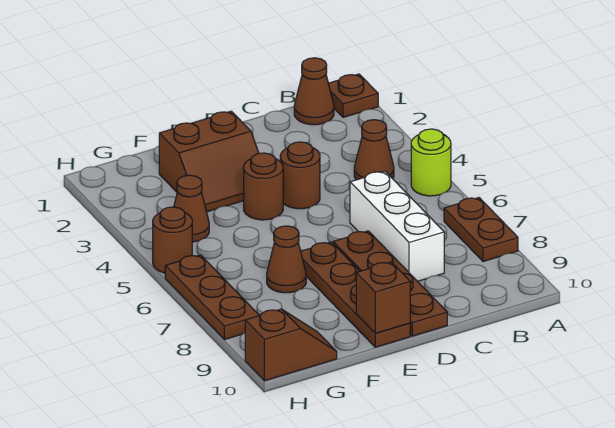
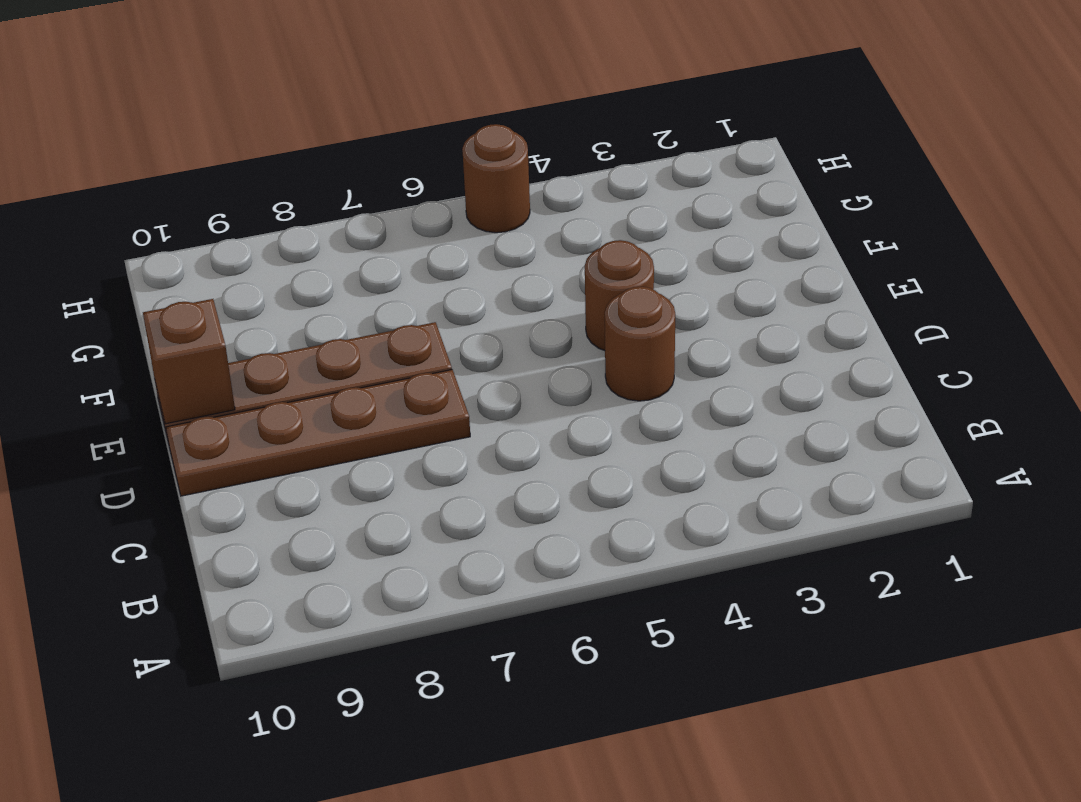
none -> brown 1x1 plate [328,74,378,117]
none -> lime 1x1 round brick [411,129,451,196]
none -> brown 1x2 plate [444,198,518,262]

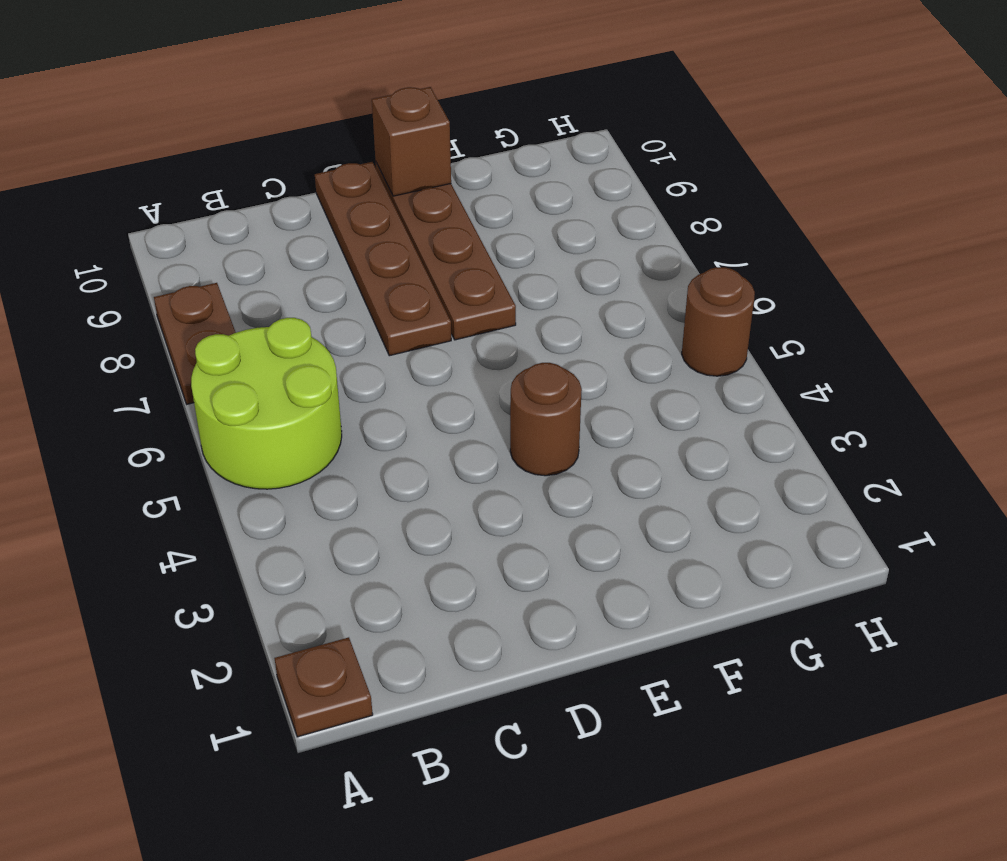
lime 2x2 round brick [191,318,342,489] -> lime 1x1 round brick [411,129,451,196]
none -> brown 1x1 cone [294,58,334,125]
none -> brown 1x1 cone [354,120,394,180]
none -> white 1x3 brick [350,171,444,281]

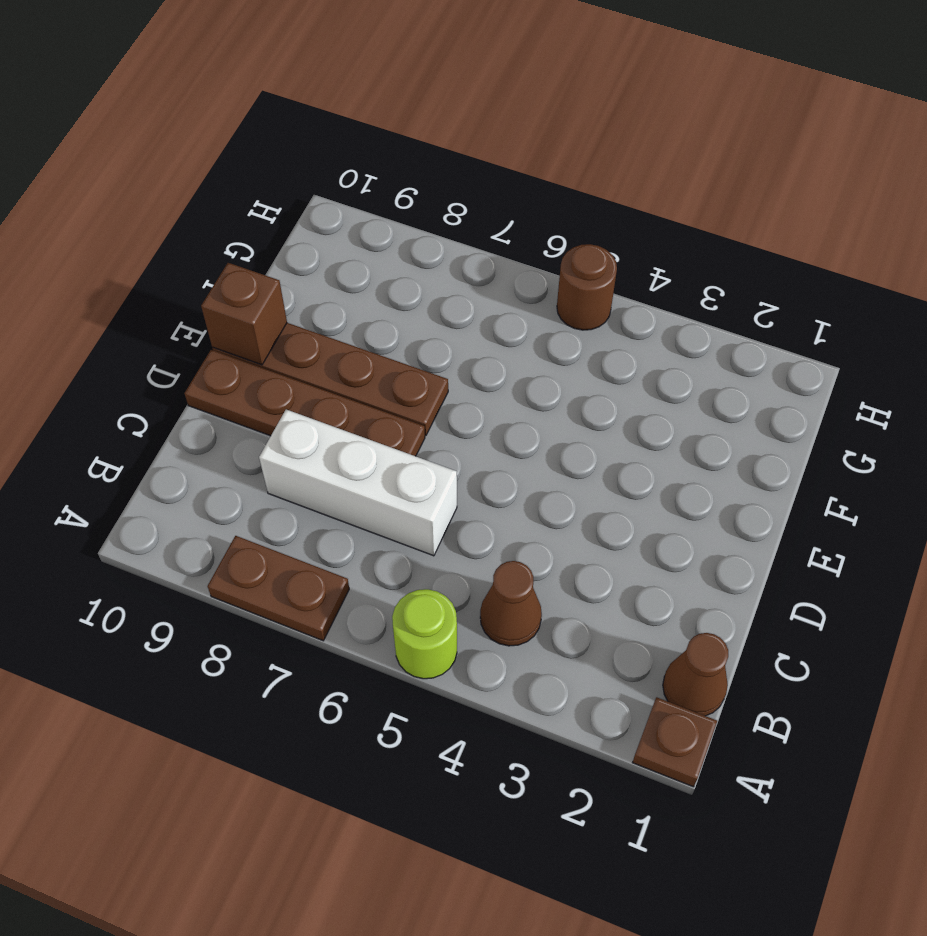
none -> brown 1x1 round brick [280,142,320,209]
none -> brown 2x2 slope [159,111,259,212]
none -> brown 1x1 round brick [244,153,283,220]

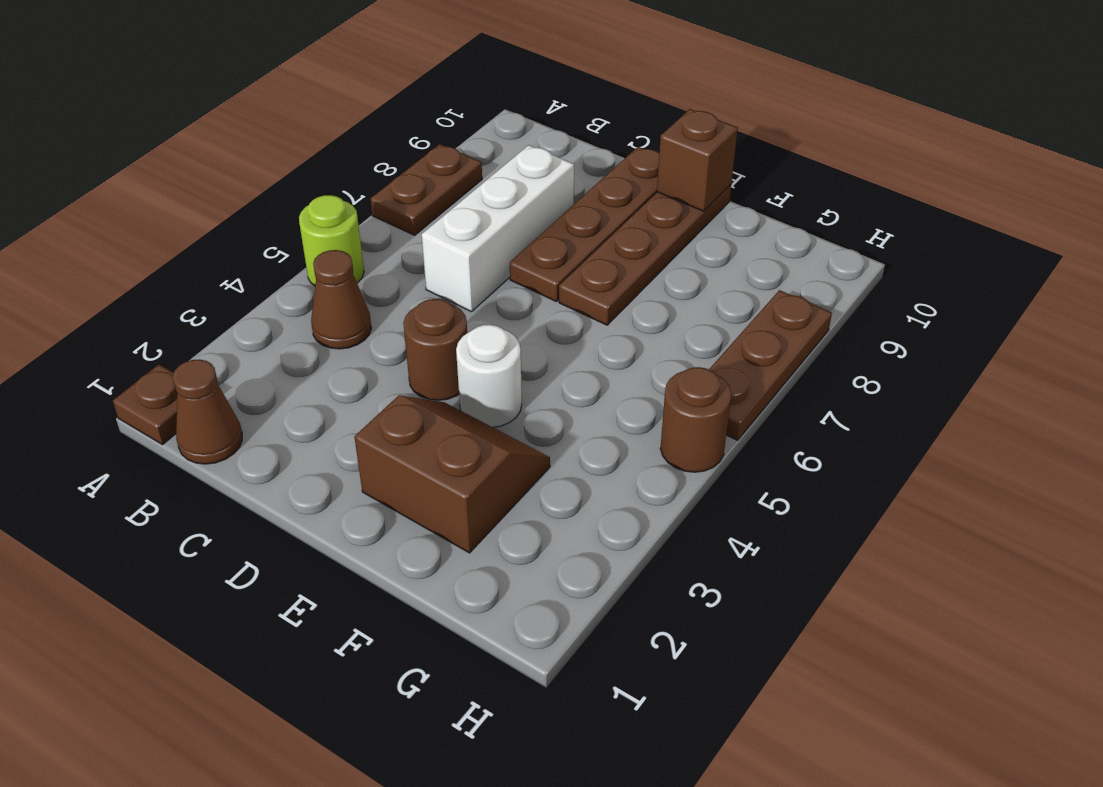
white 1x1 round brick [456,325,522,427] -> brown 1x1 round brick [244,153,283,220]
none -> brown 1x1 cone [267,226,306,293]
none -> brown 1x1 cone [174,175,209,242]
none -> brown 1x2 slope [245,309,337,381]

